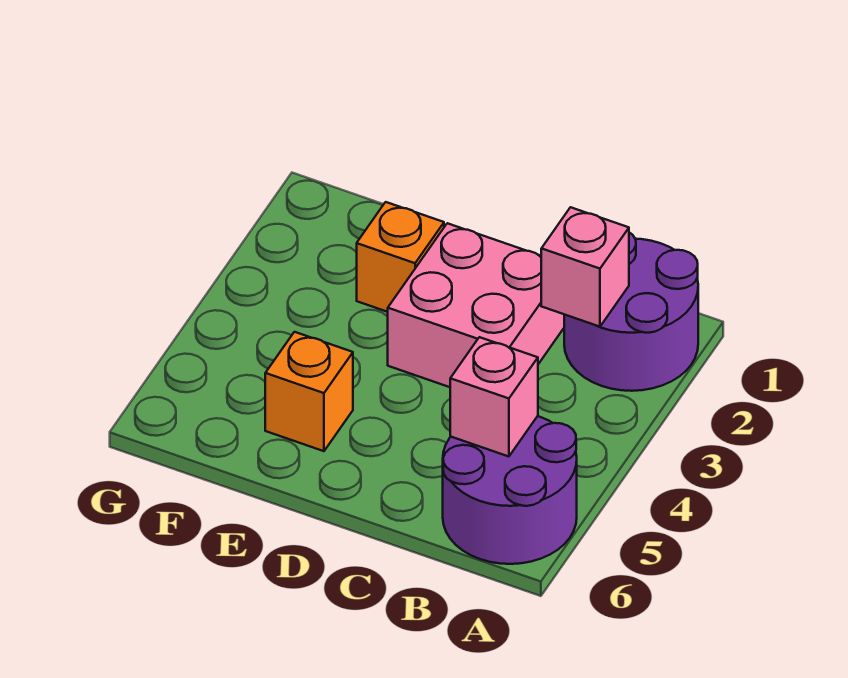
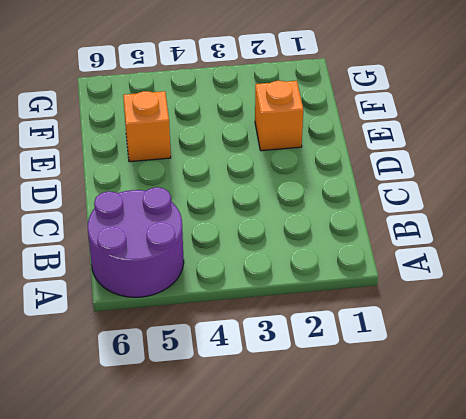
none -> purple 2x2 round brick [564,233,698,391]
none -> pink 2x2 brick [388,223,564,387]

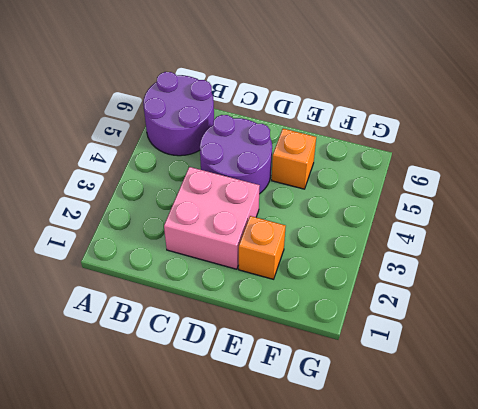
purple 2x2 round brick [200,115,272,194] -> purple 2x2 round brick moved to [564,233,698,391]
none -> pink 1x1 brick [541,207,629,327]
none -> pink 1x1 brick [450,337,538,457]

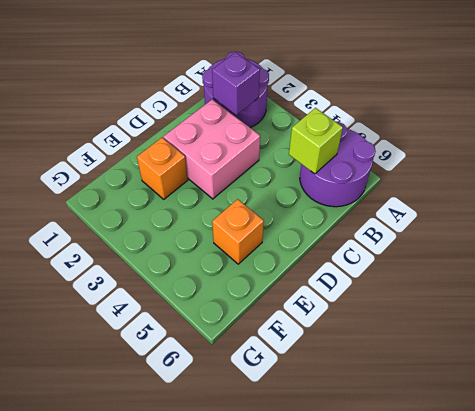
purple 1x1 brick [212,52,260,115] -> pink 1x1 brick [541,207,629,327]
lime 1x1 brick [289,108,343,174] -> pink 1x1 brick [450,337,538,457]

